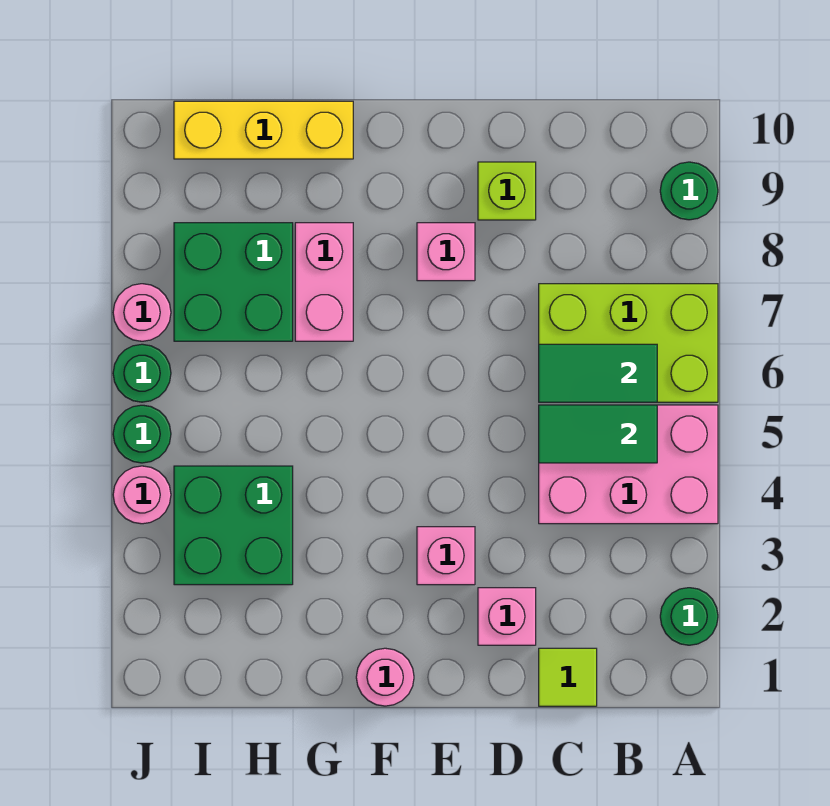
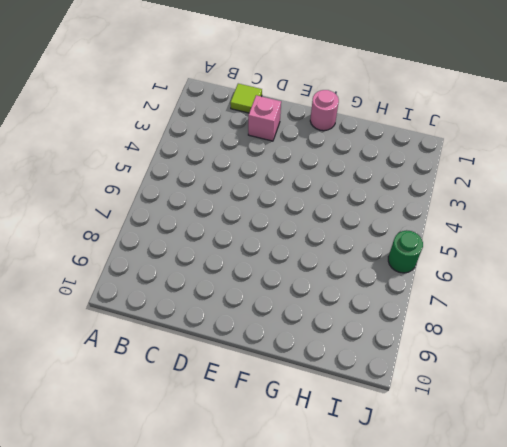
none -> green 1x1 round brick [660,588,718,645]
none -> pink 2x3 brick [539,405,718,524]
none -> lime 2x3 brick [539,284,718,402]

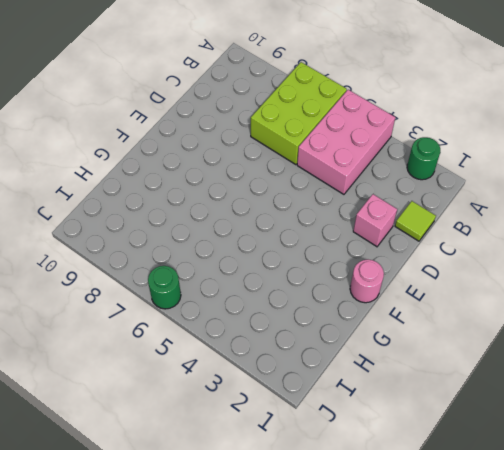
none -> green 1x1 round brick [660,162,718,220]
none -> lime 1x1 brick [478,162,536,220]
none -> pink 1x1 brick [417,527,475,585]

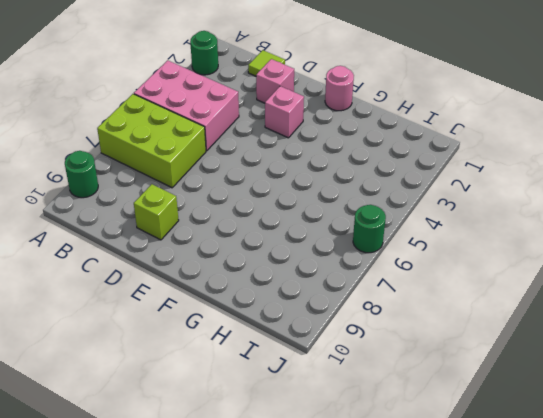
none -> pink 1x1 brick [417,223,475,281]
none -> pink 1x2 brick [295,223,353,341]
none -> yellow 1x3 brick [174,101,353,159]

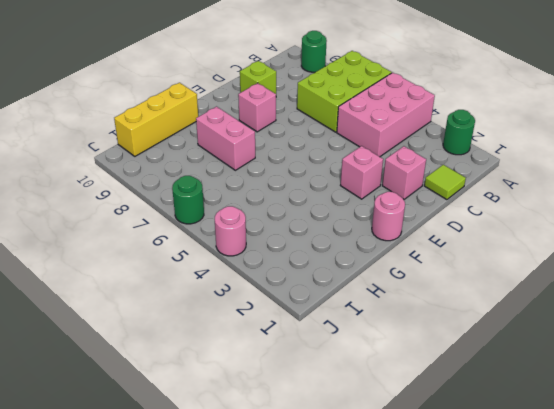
none -> green 2x2 brick [174,466,293,585]
none -> green 2x2 brick [174,223,293,341]
none -> green 1x1 round brick [113,405,171,463]

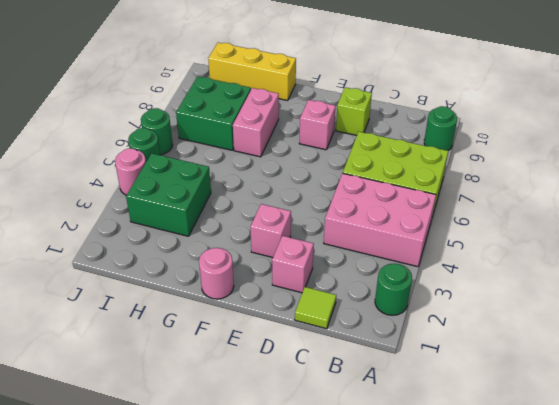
none -> pink 1x1 round brick [113,284,171,341]
none -> green 1x2 tile [539,405,657,463]
none -> green 1x2 tile [539,344,657,402]

